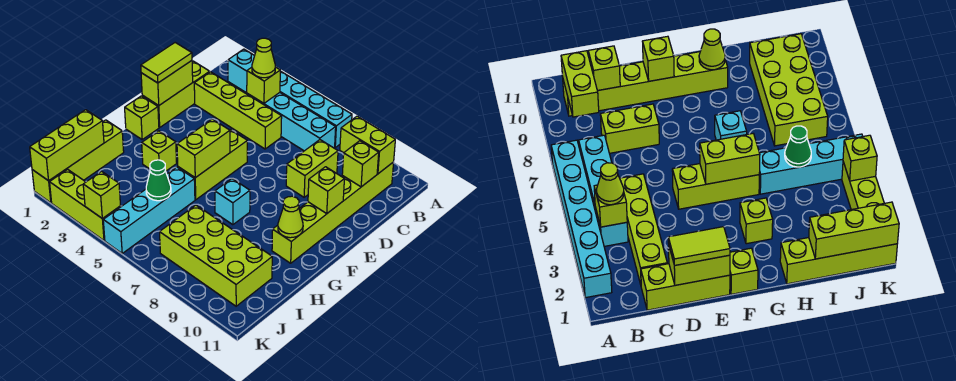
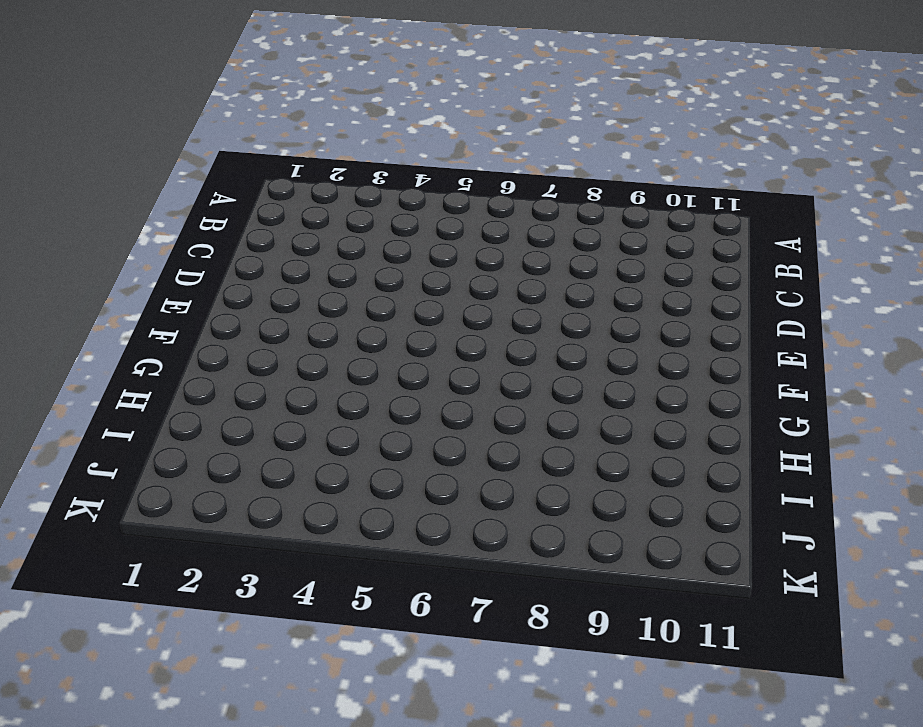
none -> cyan 1x6 brick [228,49,352,147]
none -> cyan 1x4 brick [247,93,336,151]
none -> lime 1x6 brick [272,162,394,263]

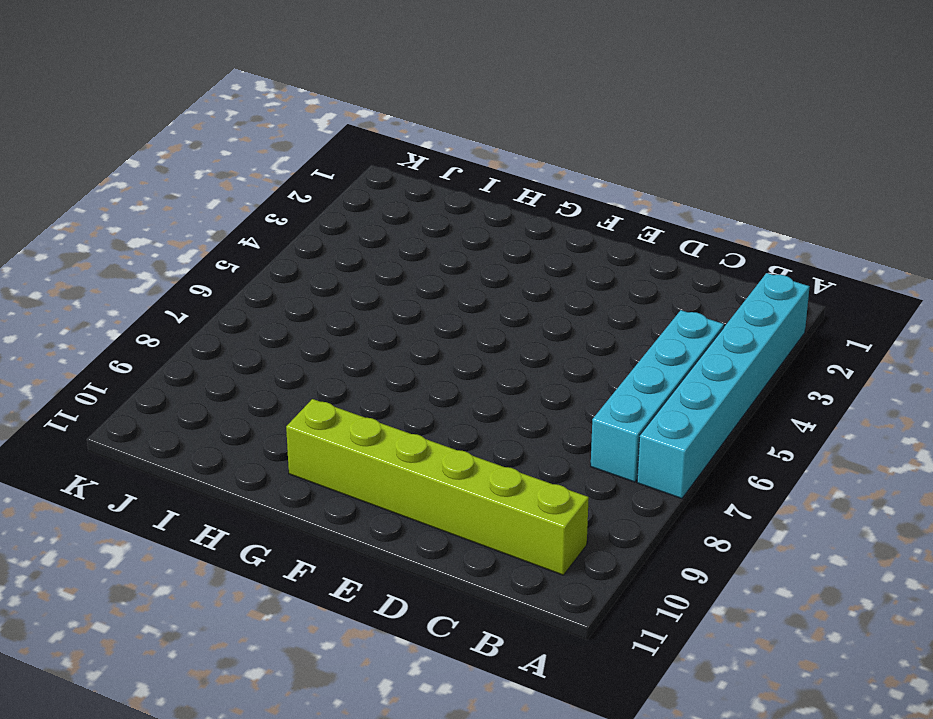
none -> lime 1x3 brick [142,61,210,127]
none -> lime 1x4 brick [194,72,282,149]
none -> lime 1x2 brick [286,140,338,197]

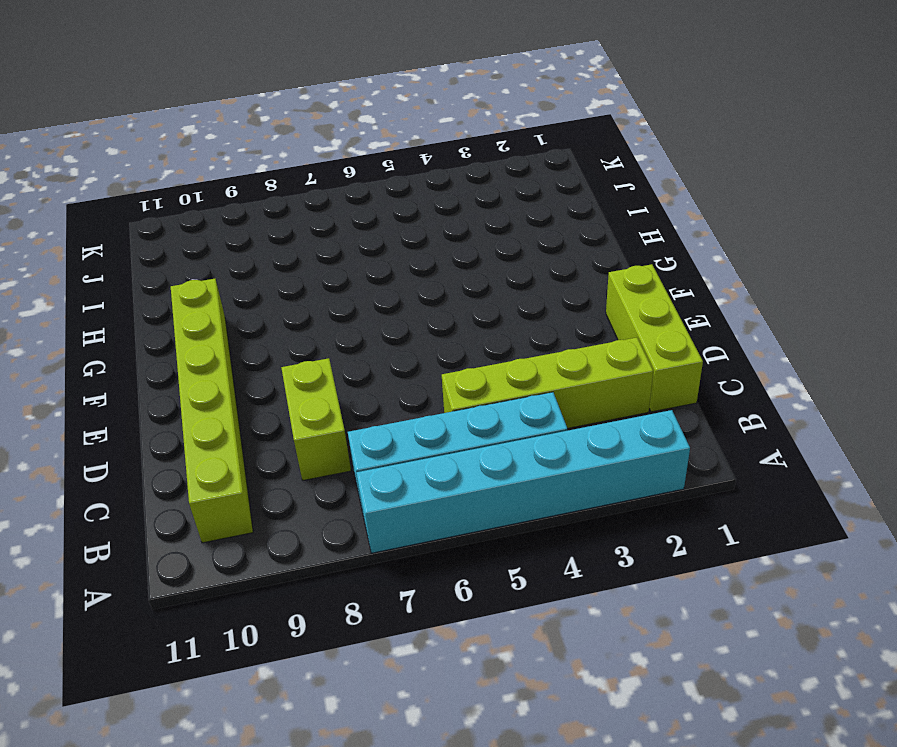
none -> lime 1x3 brick [178,130,247,200]
none -> lime 1x1 brick [125,96,159,139]
none -> lime 1x1 brick [142,131,177,171]

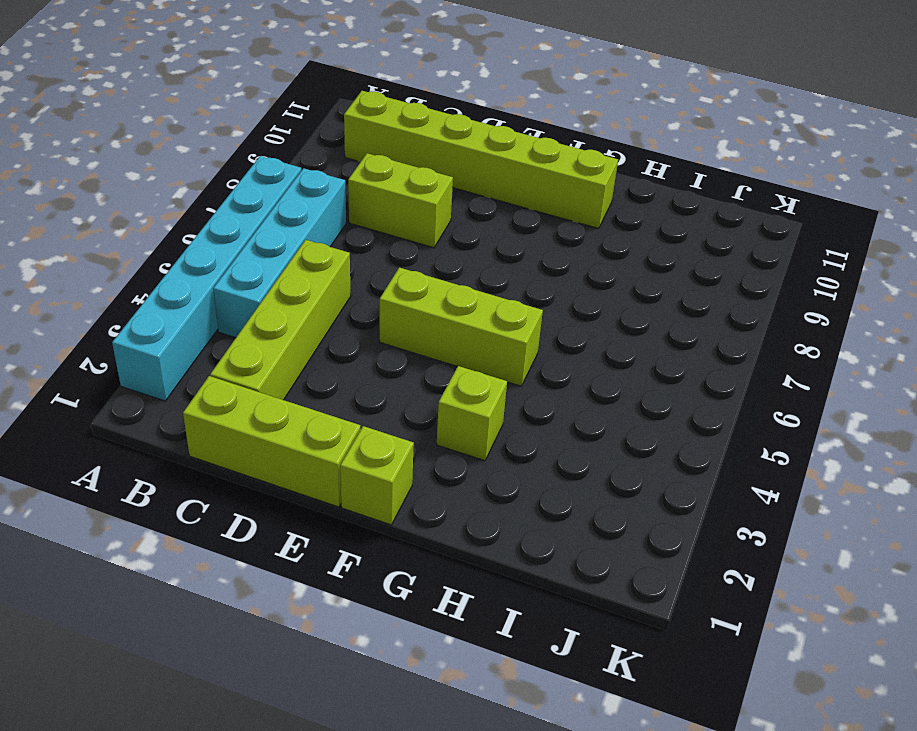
none -> cyan 1x1 brick [215,179,250,225]
none -> lime 1x4 brick [32,120,124,203]
none -> cyan 1x4 brick [103,167,195,253]

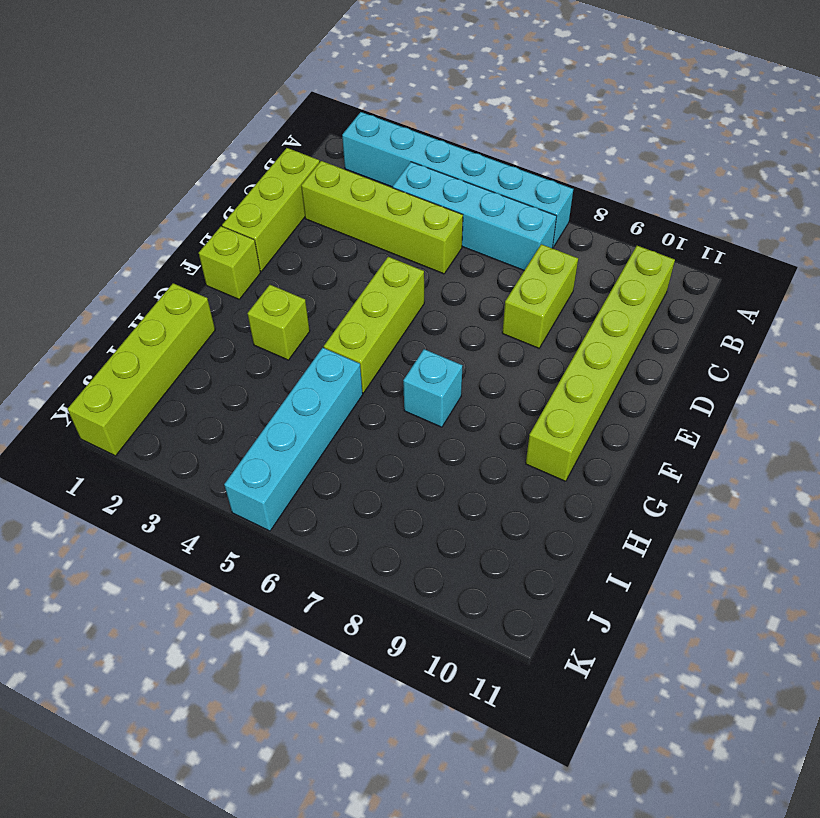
none -> lime 2x4 brick [160,205,272,306]
none -> lime 1x3 brick [50,169,121,240]
none -> lime 1x1 brick [247,67,280,103]

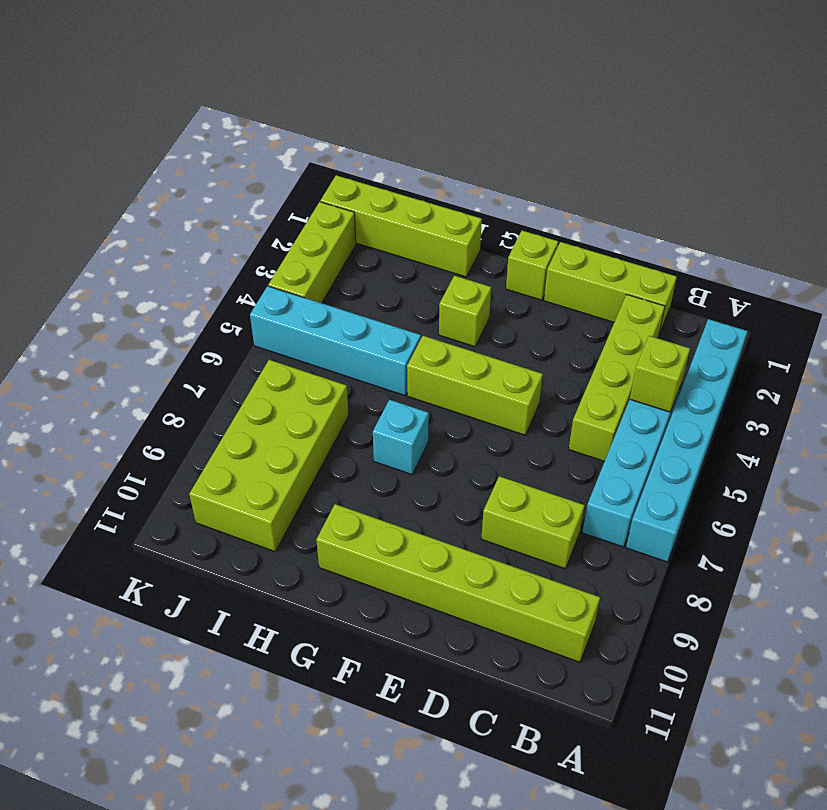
none -> lime 1x2 brick [340,116,395,174]
none -> lime 1x1 brick [342,141,379,187]
none -> lime 1x2 brick [141,61,193,105]

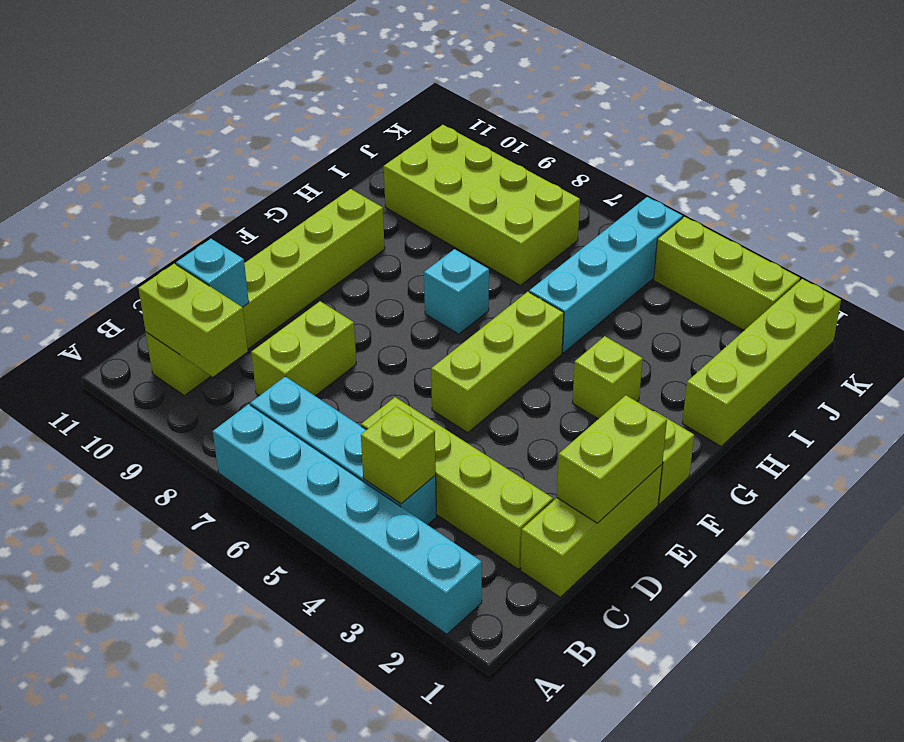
cyan 1x1 brick [176,239,249,307] -> lime 1x1 brick [342,141,379,187]
none -> lime 1x1 brick [308,167,344,213]
none -> lime 1x2 brick [177,119,230,178]
none -> lime 1x1 cone [278,196,303,238]

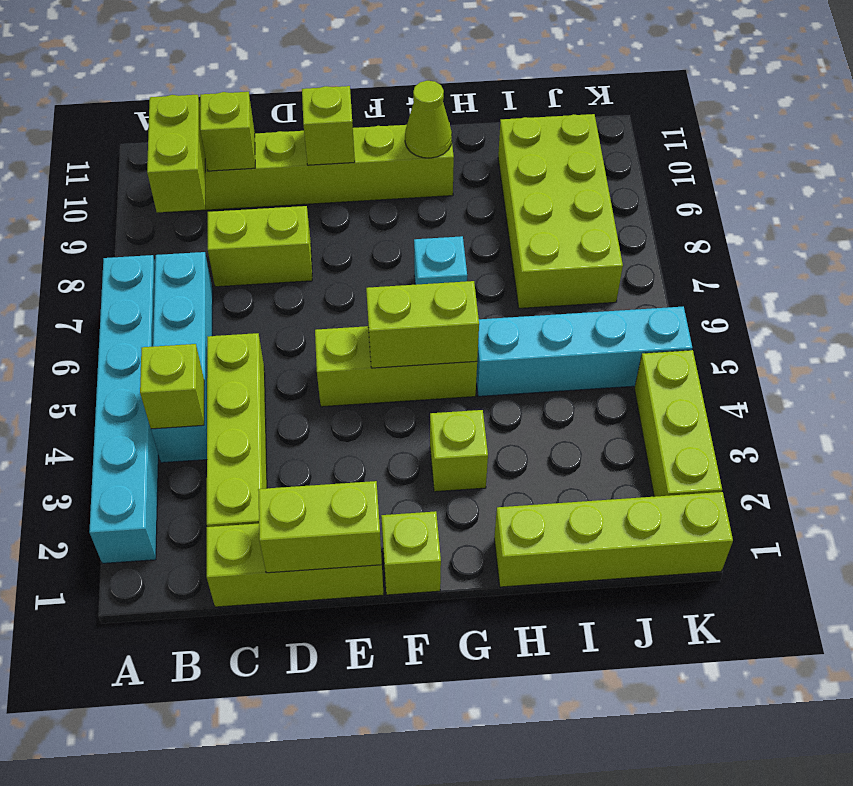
none -> lime 1x3 brick [30,110,104,181]
none -> green 1x1 cone [146,160,171,201]
none -> lime 1x1 brick [83,171,120,219]

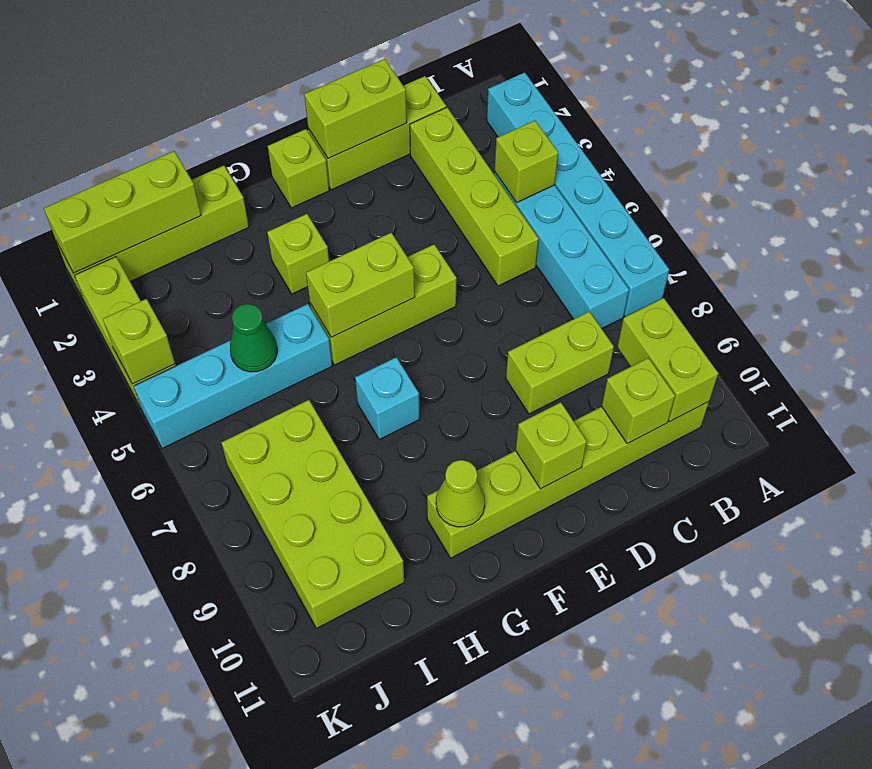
none -> lime 1x1 cone [252,38,275,78]
none -> lime 1x2 tile [141,43,192,83]

